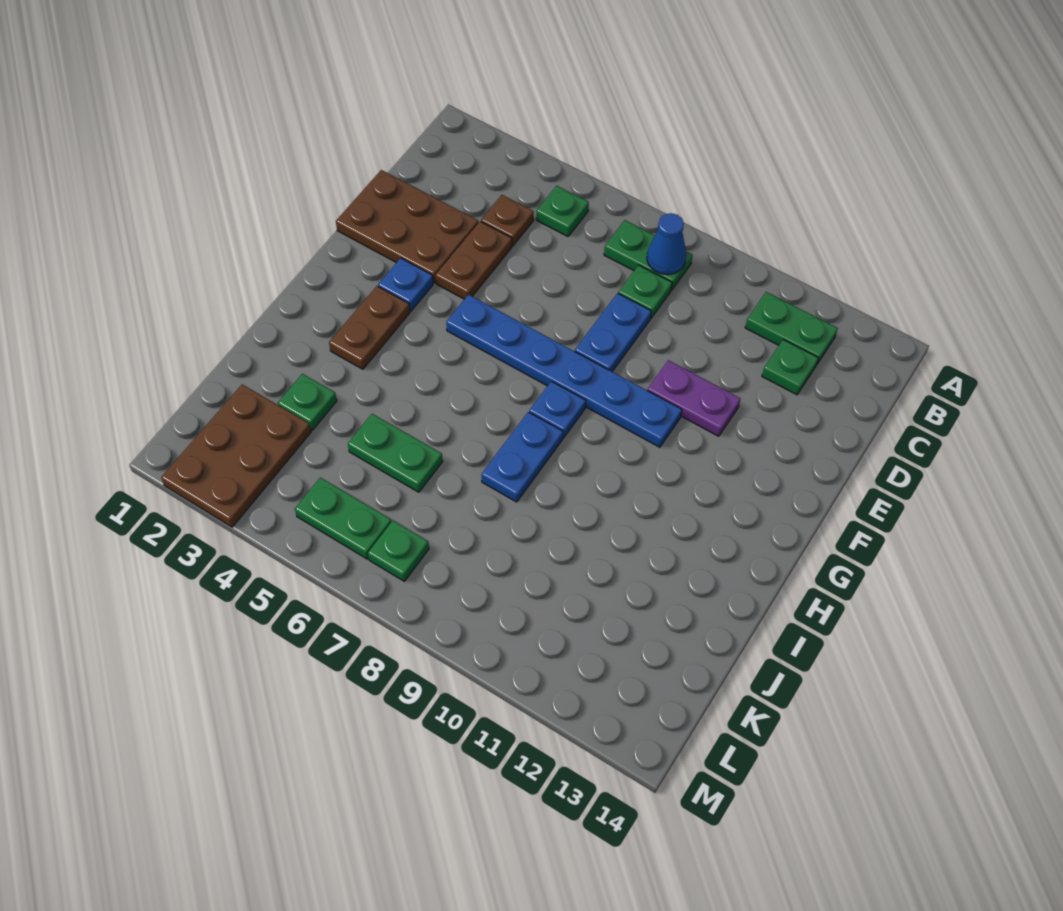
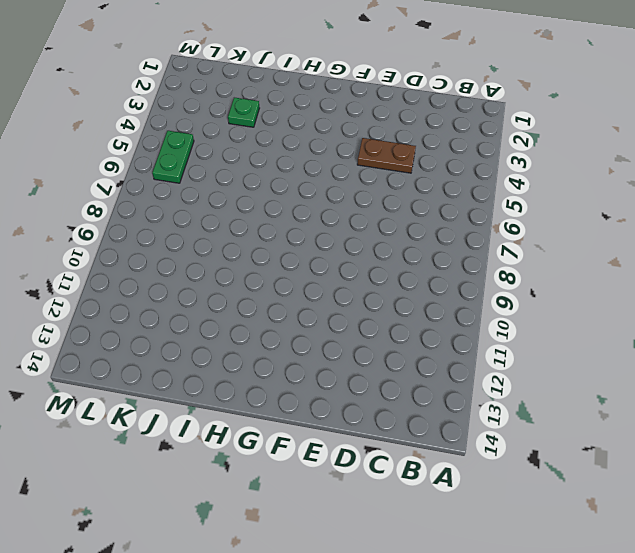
none -> green 1x1 plate [536,186,589,236]
none -> green 1x2 plate [604,220,693,290]
none -> green 1x2 plate [745,292,838,364]

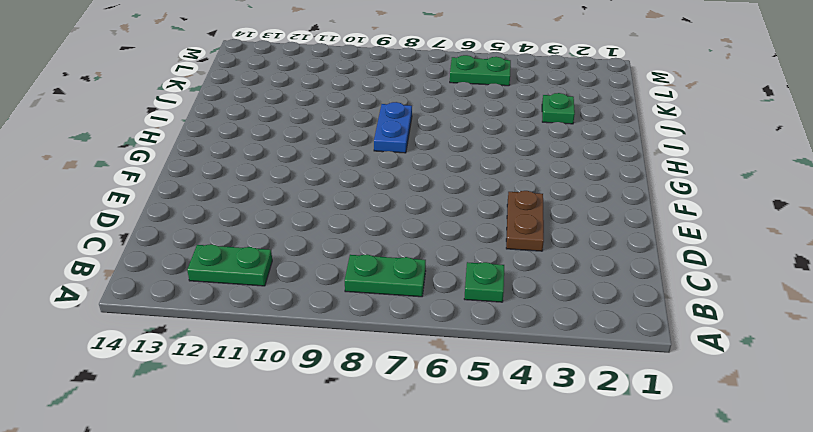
none -> brown 1x1 plate [481,195,534,246]
none -> green 1x1 plate [618,265,672,318]
none -> green 1x1 plate [762,340,818,395]

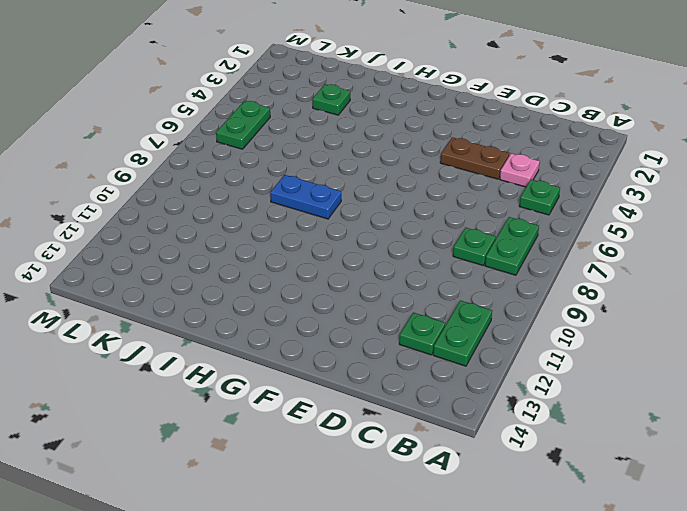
pink 1x1 plate [500,153,540,187] -> brown 1x1 plate [481,195,534,246]
none -> brown 2x3 plate [336,170,478,283]
none -> blue 1x2 plate [575,293,651,371]
none -> purple 1x2 plate [647,360,740,436]

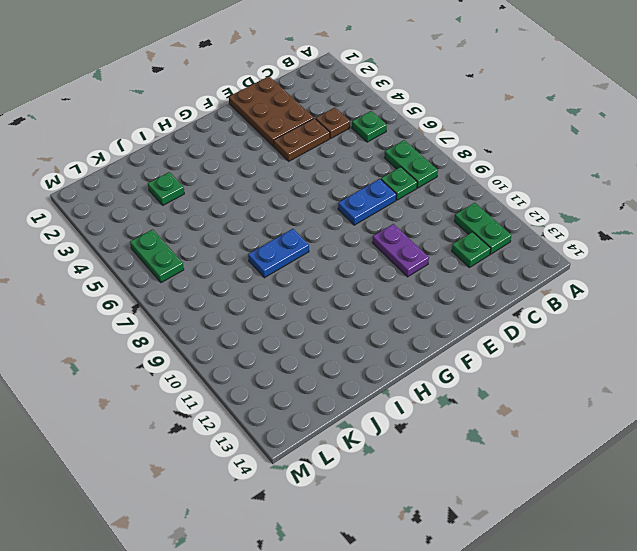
none -> blue 1x1 plate [378,258,433,311]
none -> blue 1x6 plate [446,295,682,447]
none -> brown 1x2 plate [329,286,410,369]

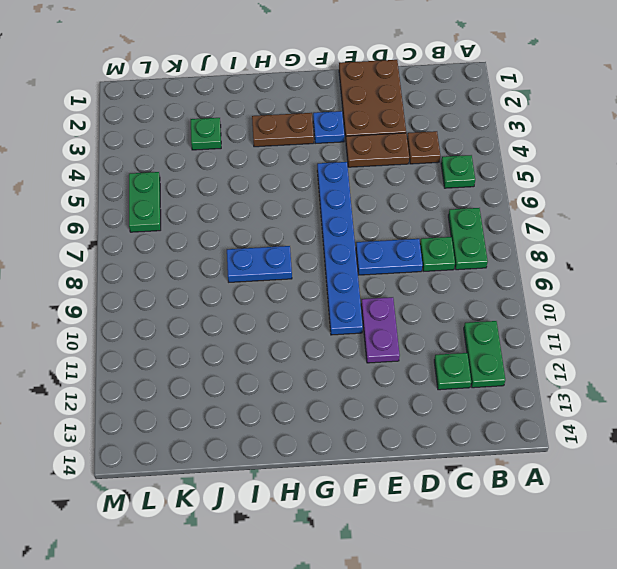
none -> blue 1x1 plate [529,381,586,438]
none -> green 1x2 plate [348,414,443,492]
none -> brown 2x3 plate [161,384,311,527]

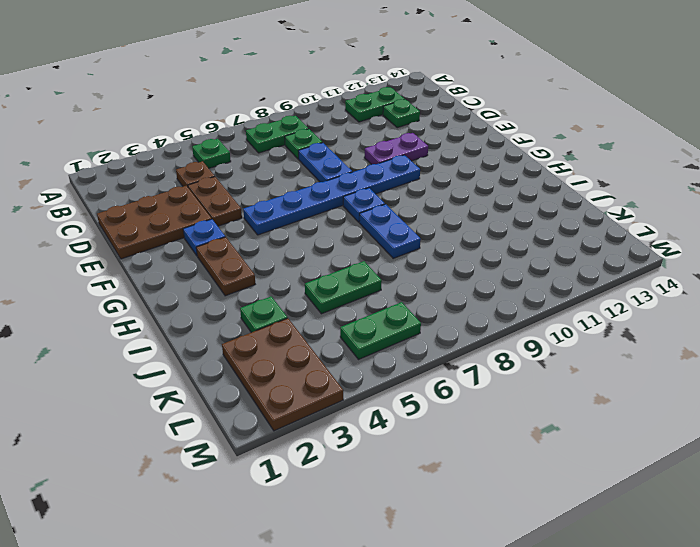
none -> green 1x1 plate [368,521,429,581]
none -> blue 1x1 cone [647,213,686,274]

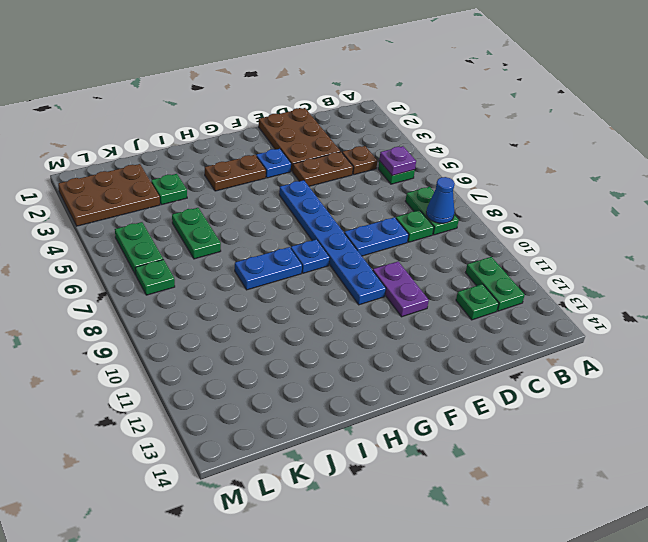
purple 1x1 plate [379,146,416,175] -> none

